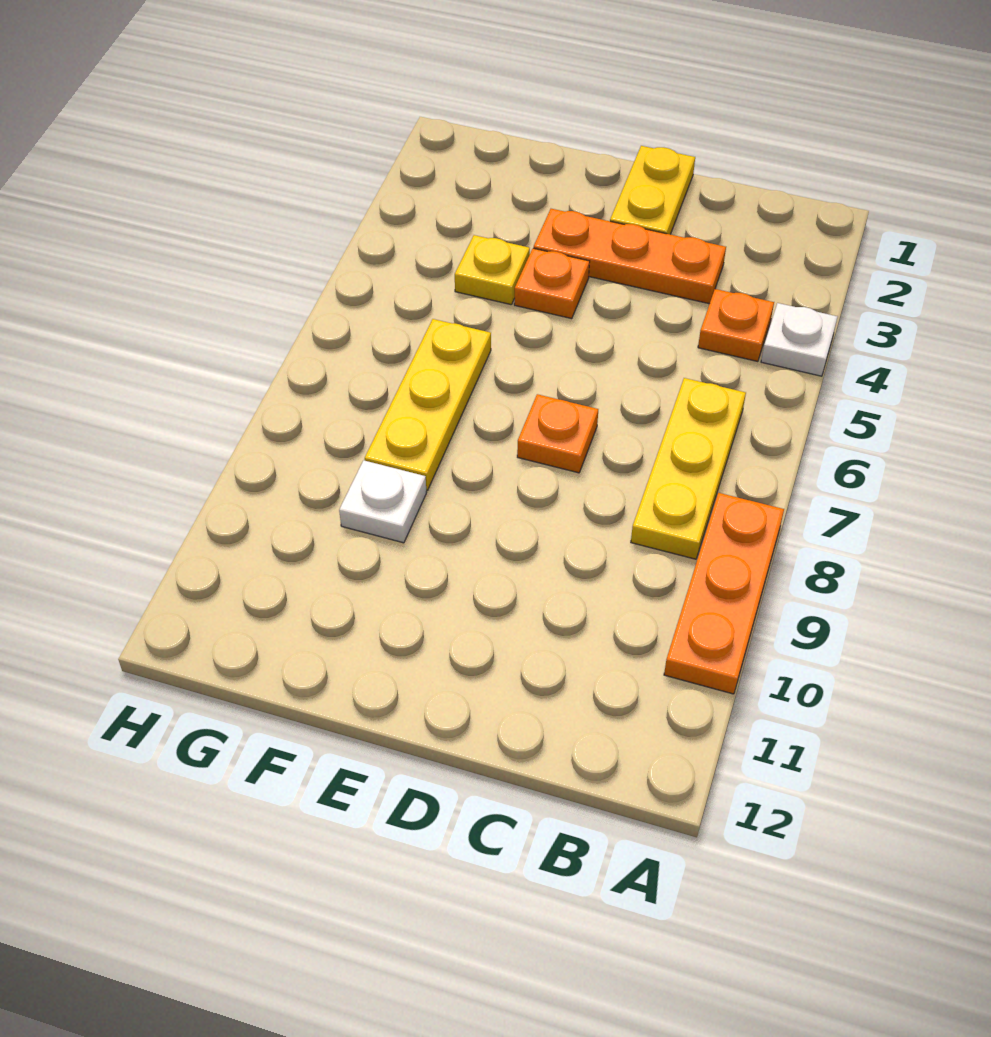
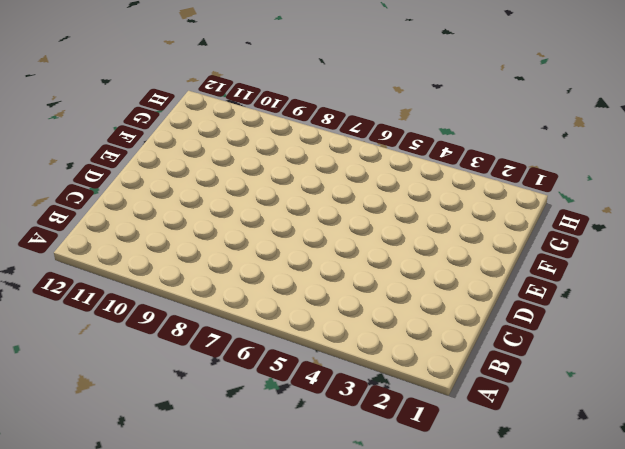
none -> white 1x1 plate [761,303,837,376]
none -> orange 1x3 plate [664,493,784,694]

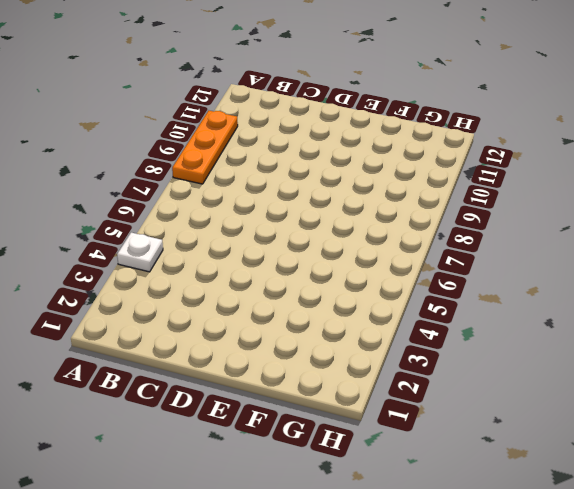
none -> orange 1x1 plate [698,289,774,362]
none -> yellow 1x3 plate [631,378,746,559]

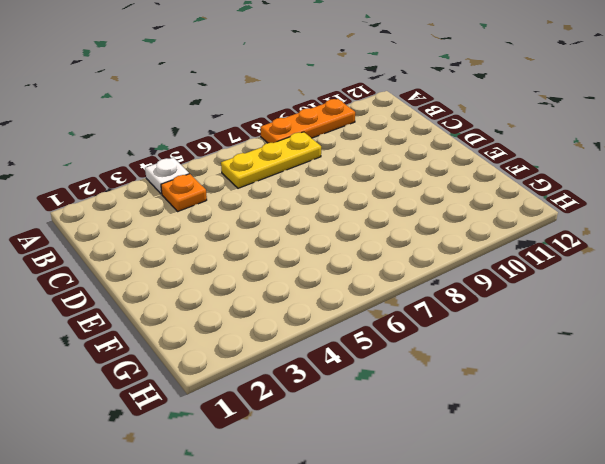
none -> orange 1x3 plate [534,209,726,304]
none -> yellow 1x2 plate [610,146,695,234]

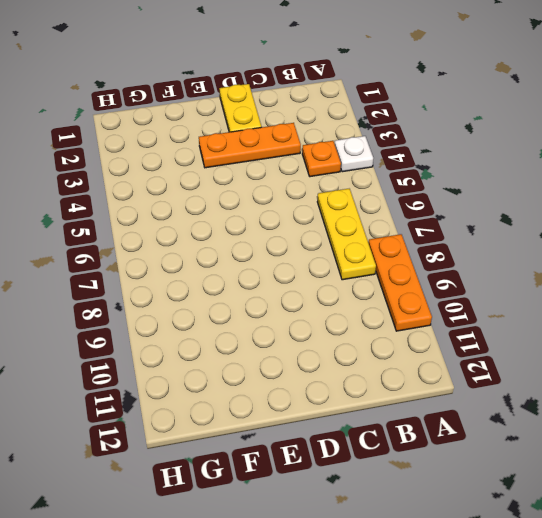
none -> orange 1x1 plate [517,394,598,473]
none -> orange 1x1 plate [514,248,590,319]

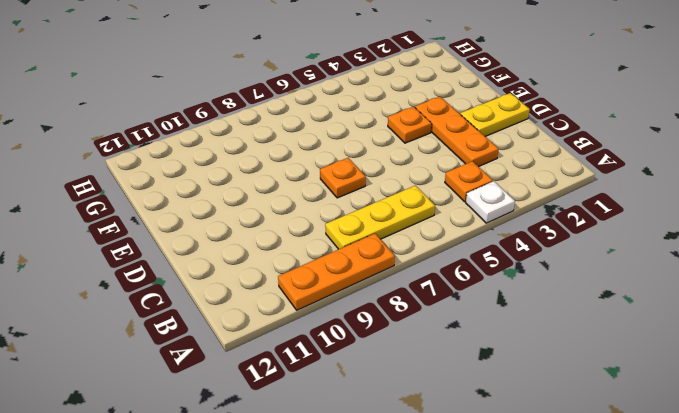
none -> yellow 1x1 plate [455,235,530,305]
none -> yellow 1x3 plate [365,319,491,490]

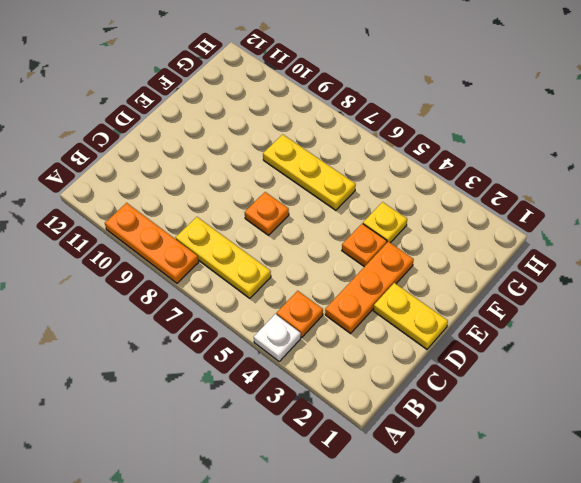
none -> white 1x1 plate [339,460,427,543]

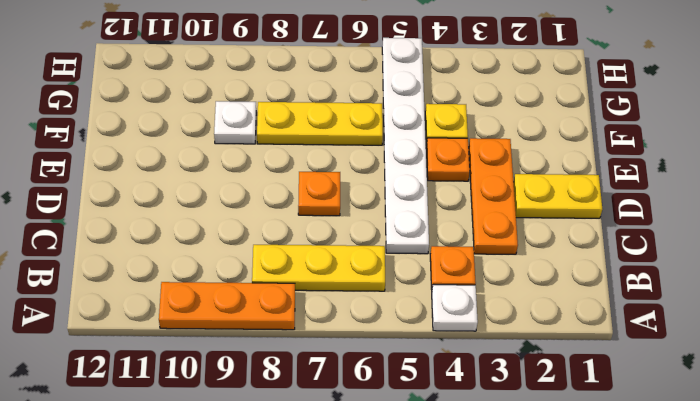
white 1x6 plate [382,38,429,254] -> none

